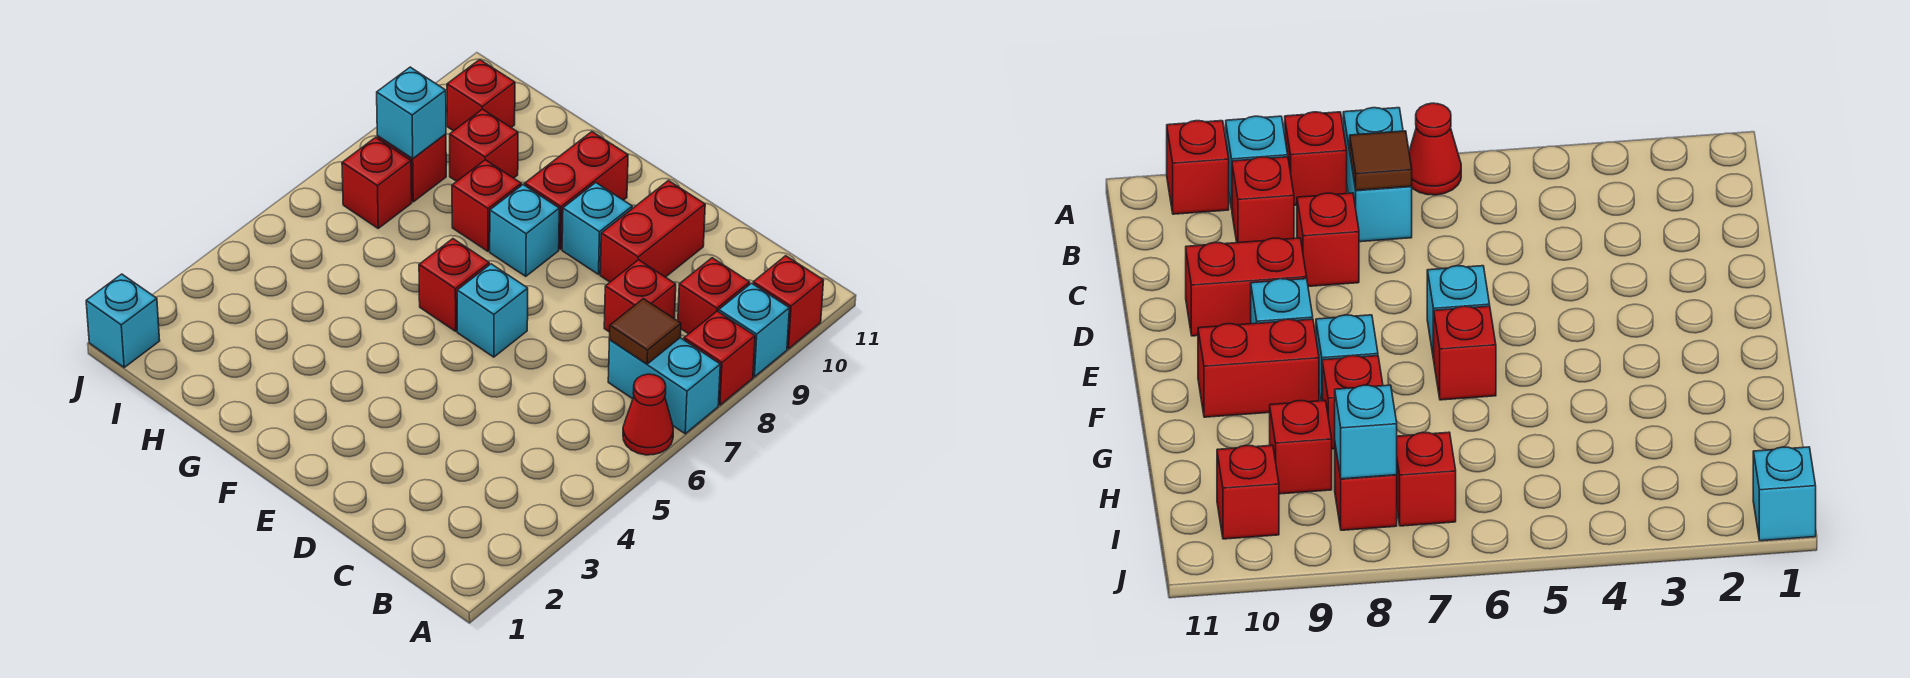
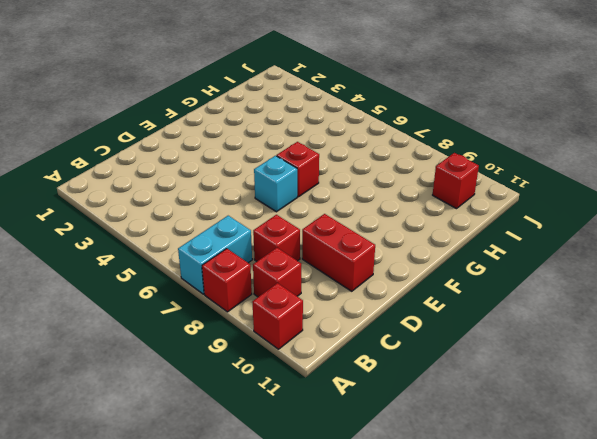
none -> red 1x1 cone [623,374,673,455]
none -> cyan 1x1 brick [719,283,789,377]
none -> cyan 1x1 brick [562,183,632,274]

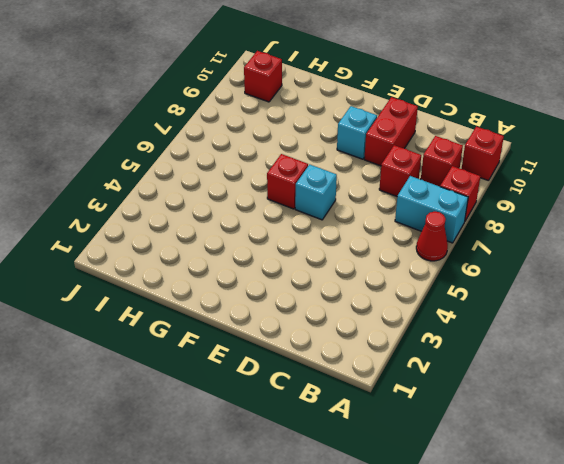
none -> cyan 1x1 brick [719,283,789,377]
none -> cyan 1x1 brick [490,185,559,276]
none -> red 1x2 brick [525,132,628,249]

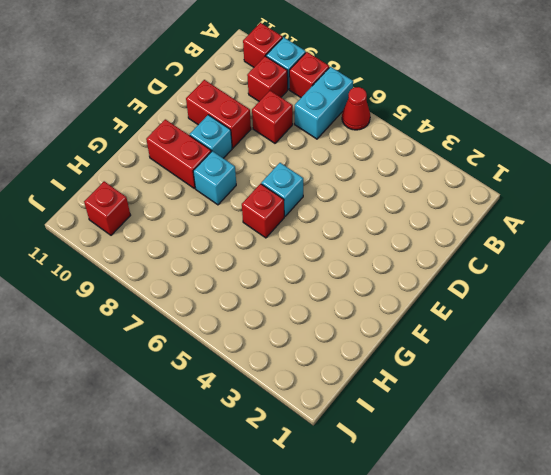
none -> red 1x1 brick [452,160,521,251]
none -> red 1x1 brick [450,109,518,181]
none -> red 1x1 brick [342,137,412,228]

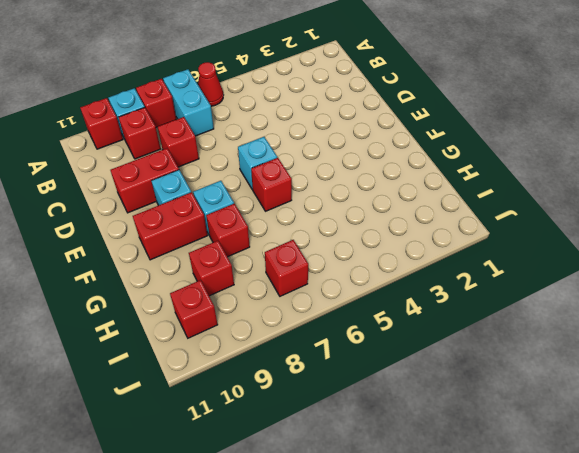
none -> red 1x1 brick [377,134,446,202]
none -> cyan 1x1 brick [86,274,160,367]
none -> brown 1x1 tile [609,299,681,364]

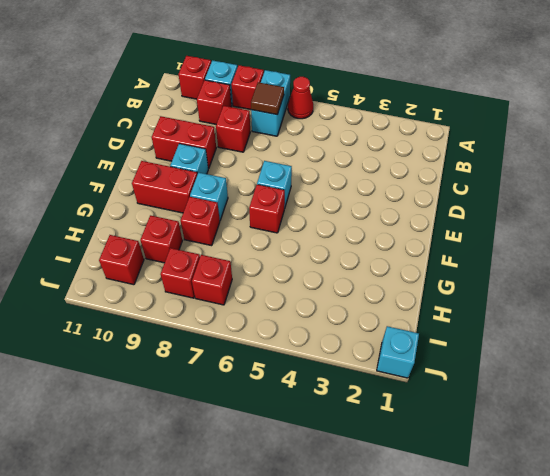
none -> cyan 1x1 brick [377,67,446,158]

